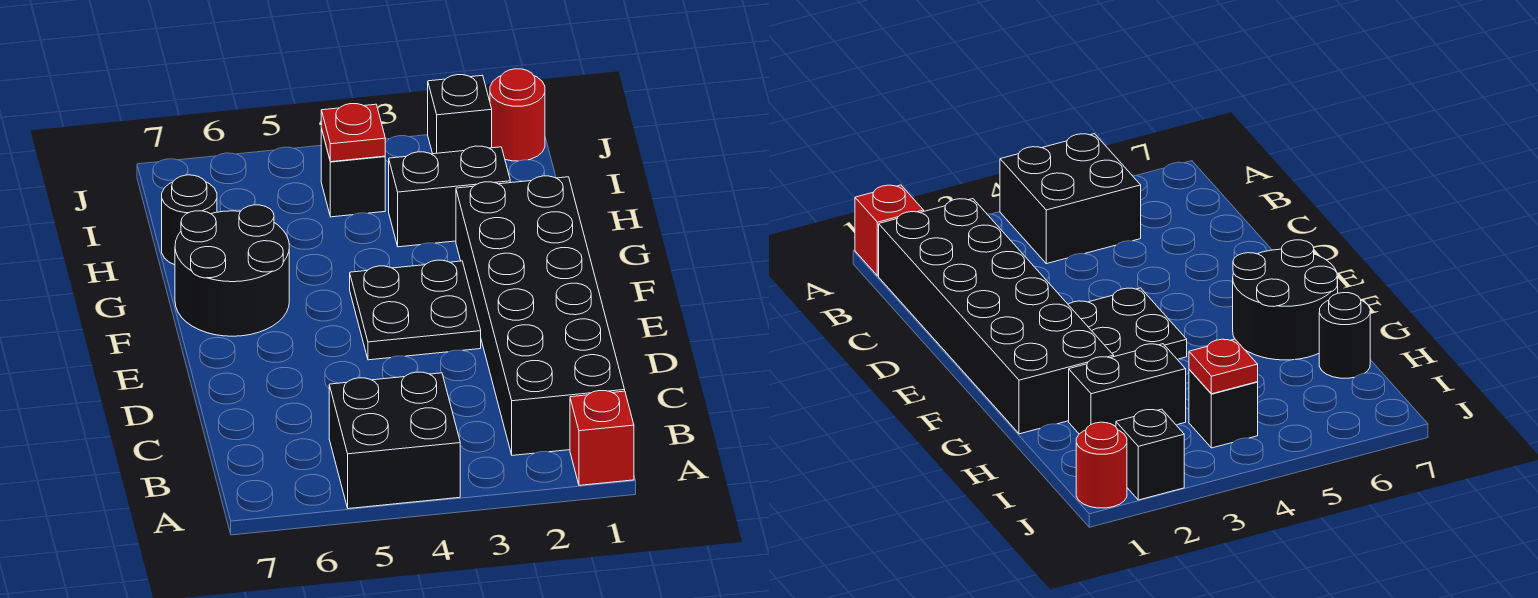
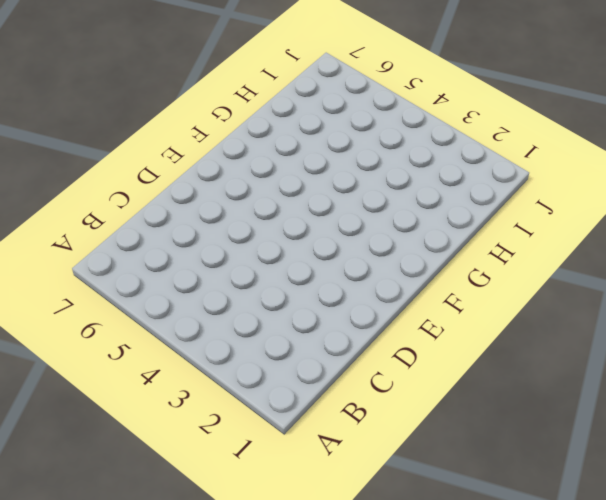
none -> red 1x1 brick [570,391,634,485]
none -> black 2x2 brick [329,372,460,509]

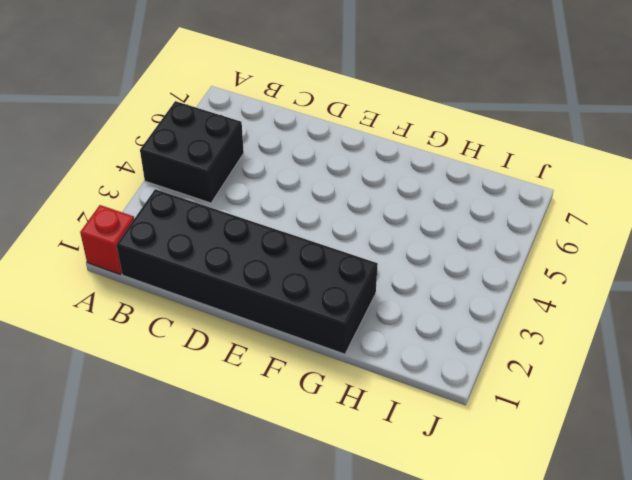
none -> black 2x2 plate [350,260,481,360]
none -> black 2x2 round brick [175,205,289,336]

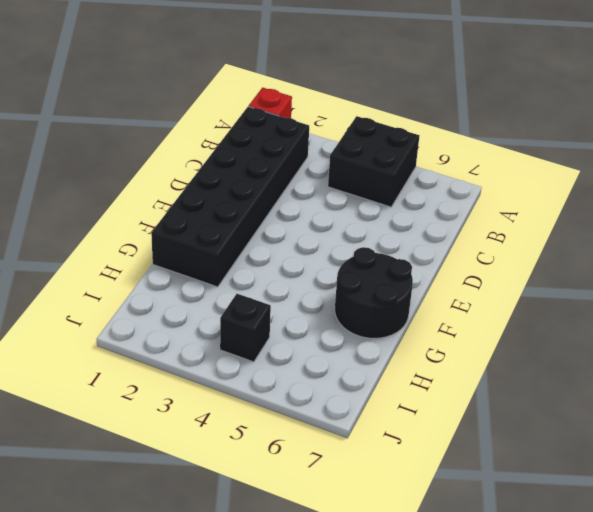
none -> black 2x2 plate [350,260,481,360]
none -> black 1x2 brick [389,146,510,247]

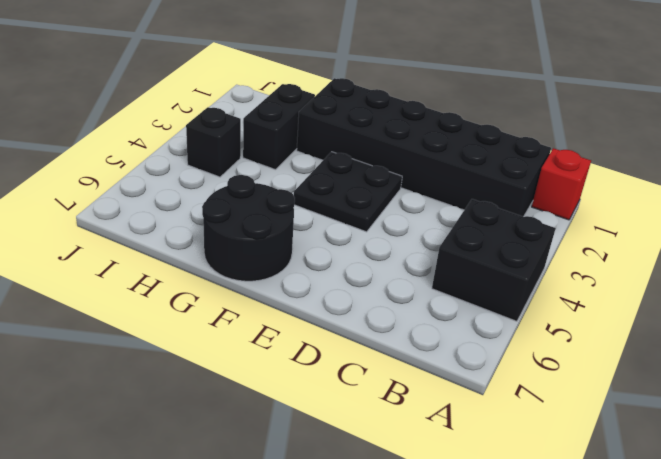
none -> black 1x1 round brick [162,175,217,265]
none -> red 1x1 round brick [490,69,545,161]

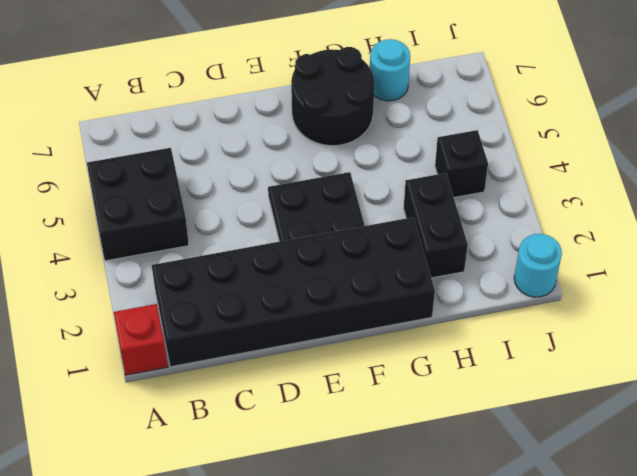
cyan 1x1 round brick [370,39,410,101] -> black 1x1 round brick [162,175,217,265]
cyan 1x1 round brick [514,234,562,297] -> red 1x1 round brick [490,69,545,161]
none -> black 1x1 brick [428,75,492,154]
none -> red 1x1 plate [321,104,385,162]

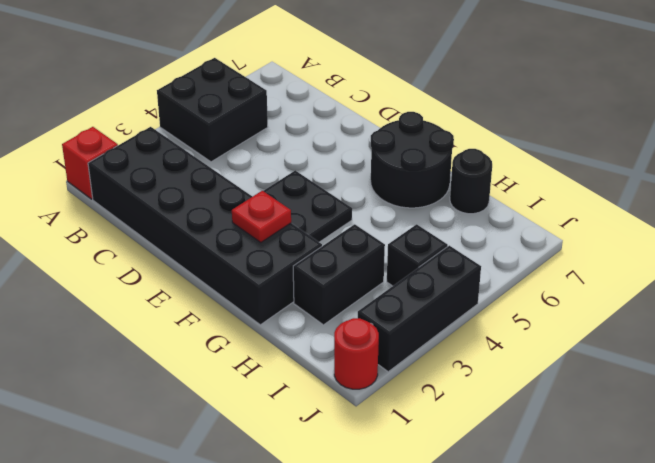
red 1x1 plate [232,191,291,243] -> red 1x1 plate moved to [321,104,385,162]
black 1x3 brick [358,246,481,372] -> black 1x1 brick [428,75,492,154]

